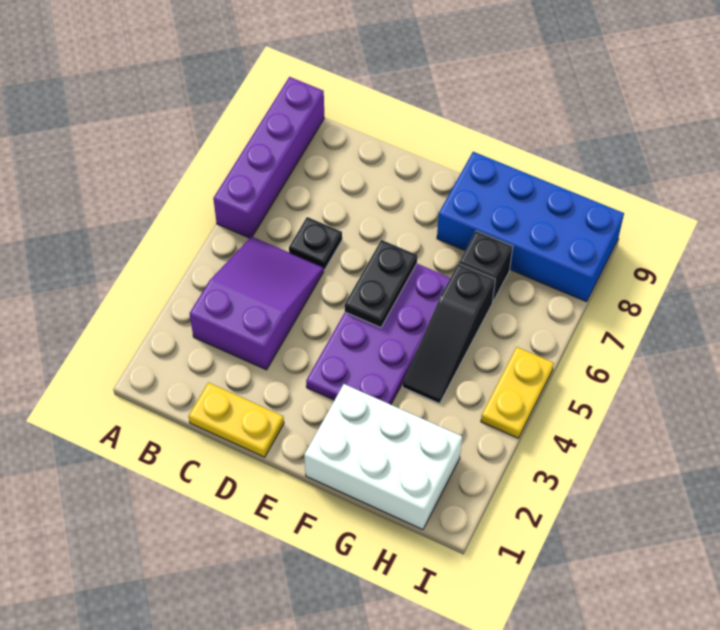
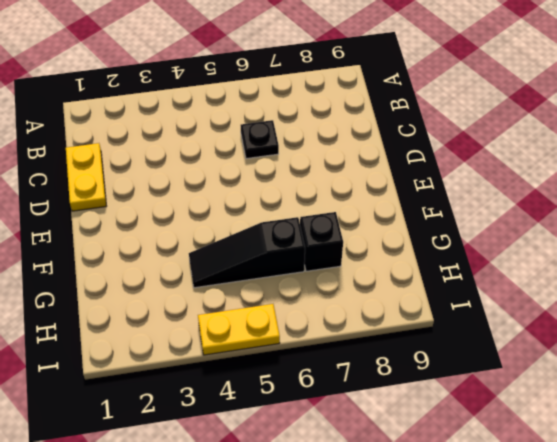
none -> purple 1x4 brick [213,77,324,238]
none -> purple 2x3 slope [190,237,324,370]

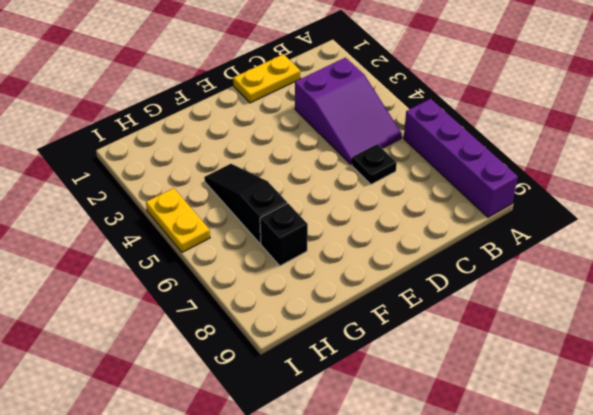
none -> purple 2x4 plate [306,264,450,405]
none -> white 2x3 brick [304,384,462,530]

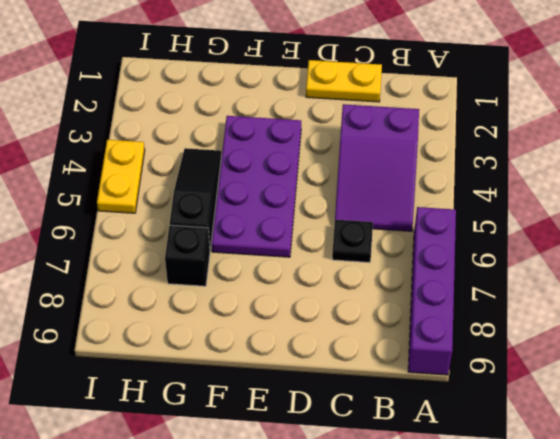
none -> white 2x3 brick [304,384,462,530]
none -> blue 2x4 brick [437,152,624,302]

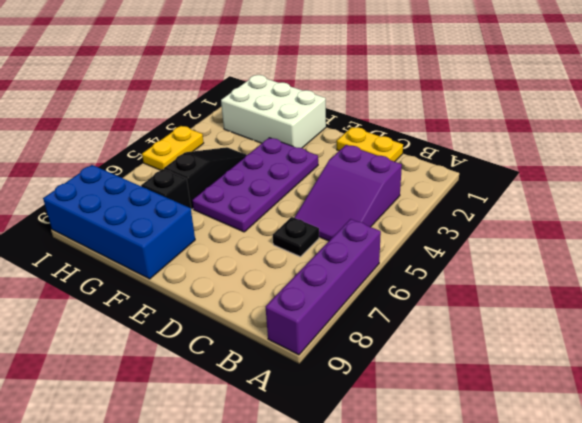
none -> black 1x2 plate [345,240,417,328]

